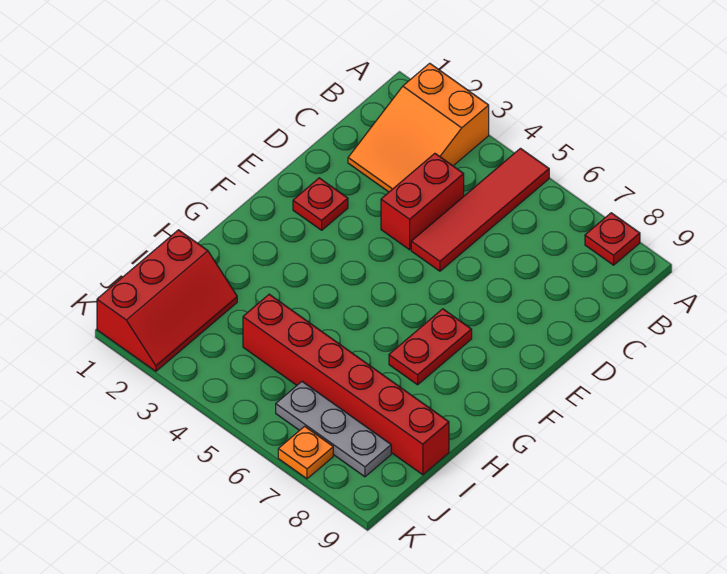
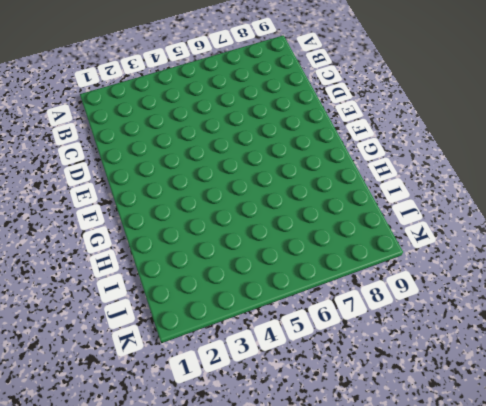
none -> orange 2x3 slope [348,63,489,192]
none -> red 1x4 tile [411,148,549,271]

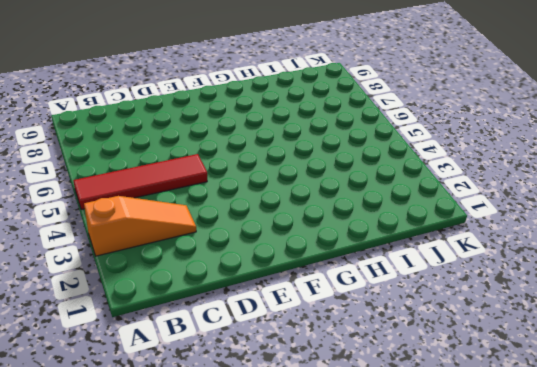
orange 1x3 slope [84,196,196,256] -> orange 2x3 slope [348,63,489,192]
none -> red 1x1 plate [585,213,640,265]
none -> red 1x2 brick [381,153,464,250]

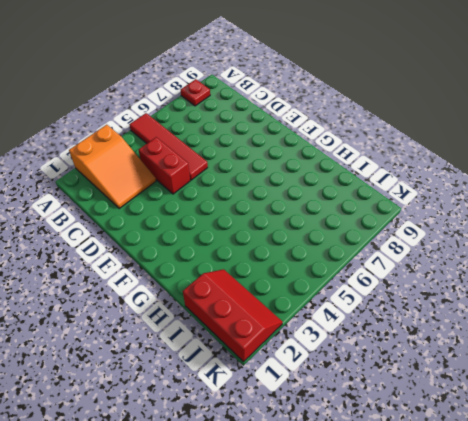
none -> red 1x1 plate [293,178,348,230]
none -> red 1x2 plate [389,309,472,385]

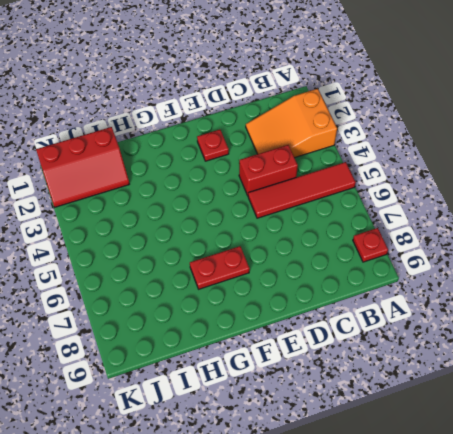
none -> red 1x6 brick [243,294,449,475]
none -> grey 1x3 plate [276,382,391,477]

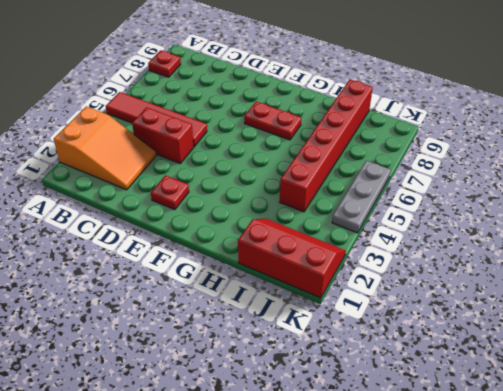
grey 1x3 plate [332,161,391,233] -> grey 1x3 plate moved to [276,382,391,477]
none -> orange 1x1 plate [278,426,333,479]

